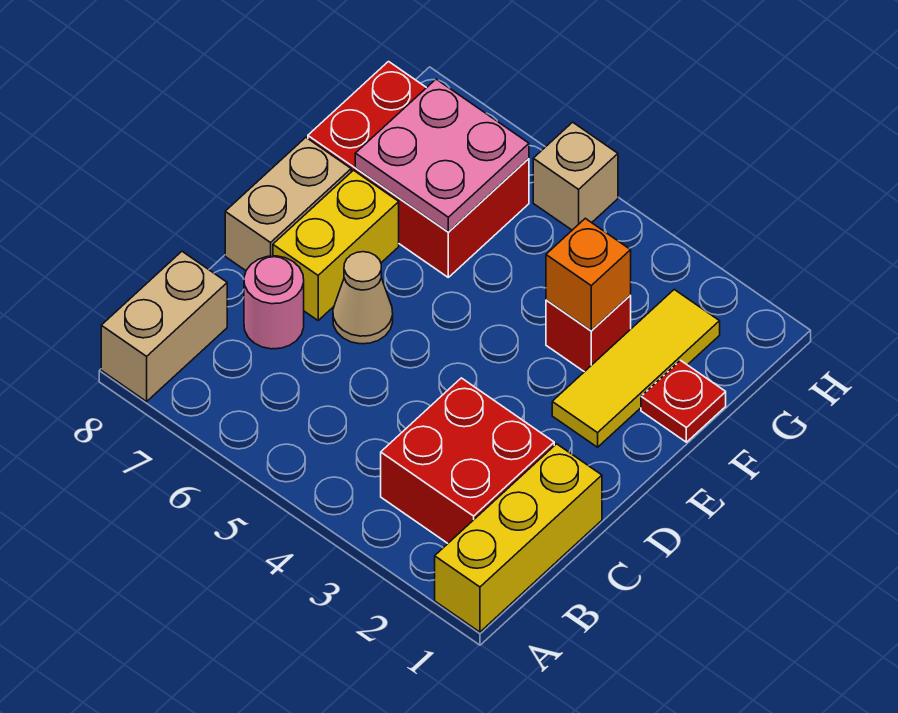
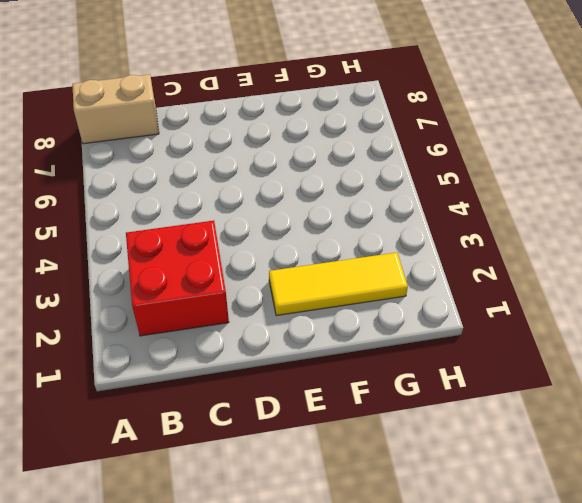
none -> yellow 1x3 brick [435,444,602,632]
none -> pink 1x1 round brick [244,256,304,349]
none -> tan 1x1 cone [333,252,393,344]

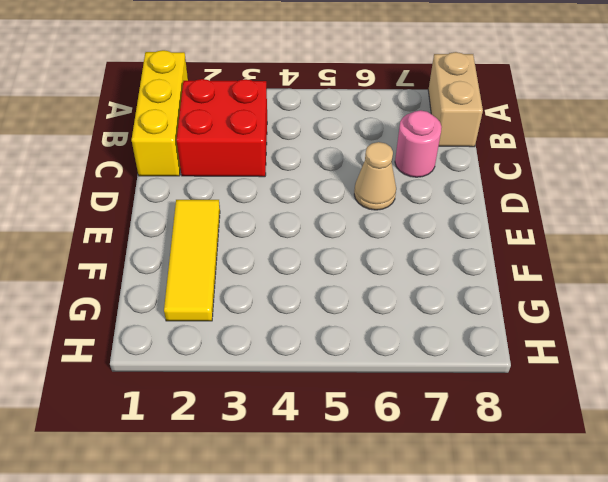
none -> yellow 1x2 brick [273,170,399,320]
none -> tan 1x2 brick [225,138,351,271]
none -> red 1x1 plate [641,360,726,442]

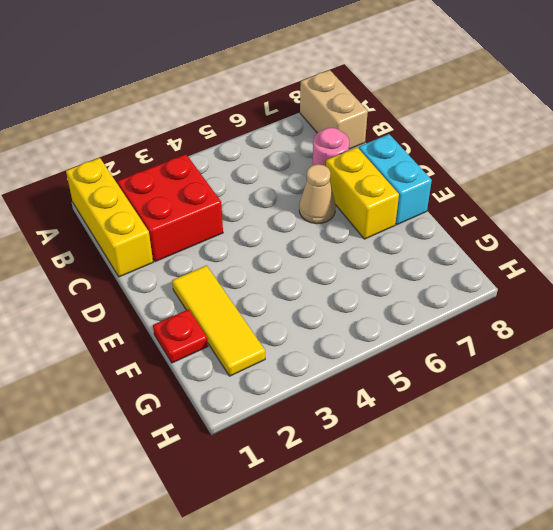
cyan 1x2 brick [359,134,432,225] -> tan 1x2 brick [225,138,351,271]
none -> red 1x1 brick [546,296,631,372]
none -> red 2x3 brick [308,62,529,277]
none -> tan 1x1 brick [533,122,618,230]

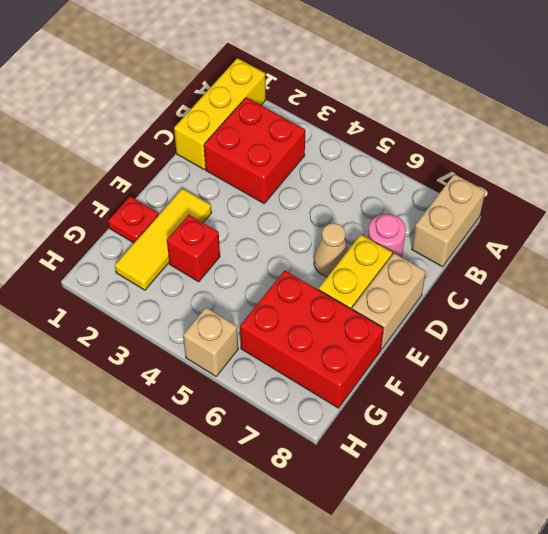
none -> orange 1x1 brick [546,218,631,331]
none -> pink 2x2 plate [355,79,529,232]

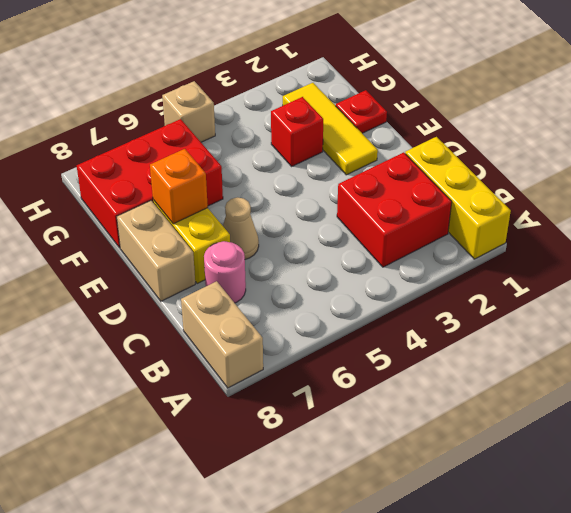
orange 1x1 brick [150,149,208,224] -> orange 1x1 brick moved to [546,218,631,331]
none -> pink 2x2 plate [355,79,529,232]

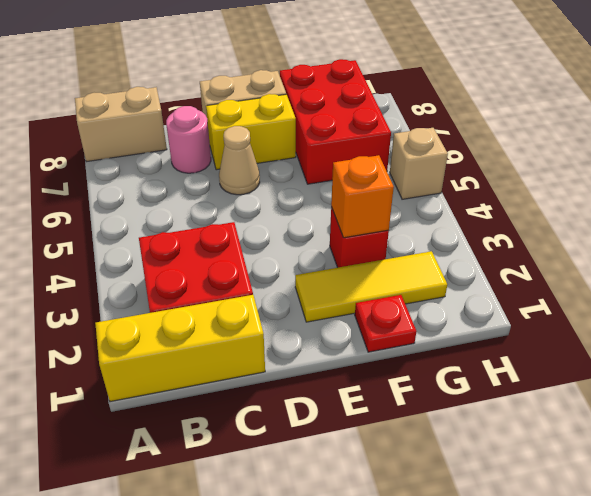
none -> pink 2x2 plate [355,79,529,232]

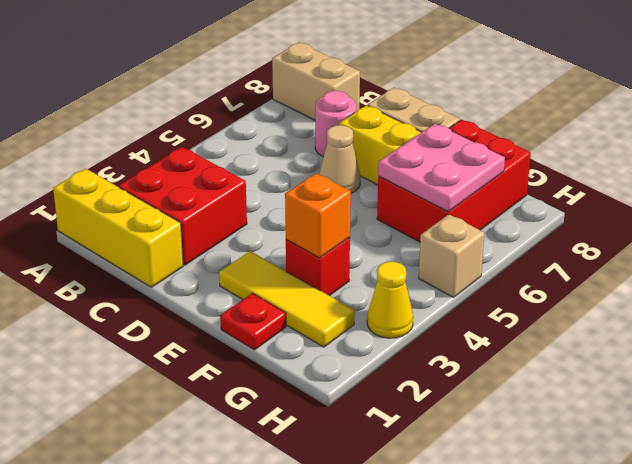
yellow 1x1 cone [367,262,413,338] -> none

